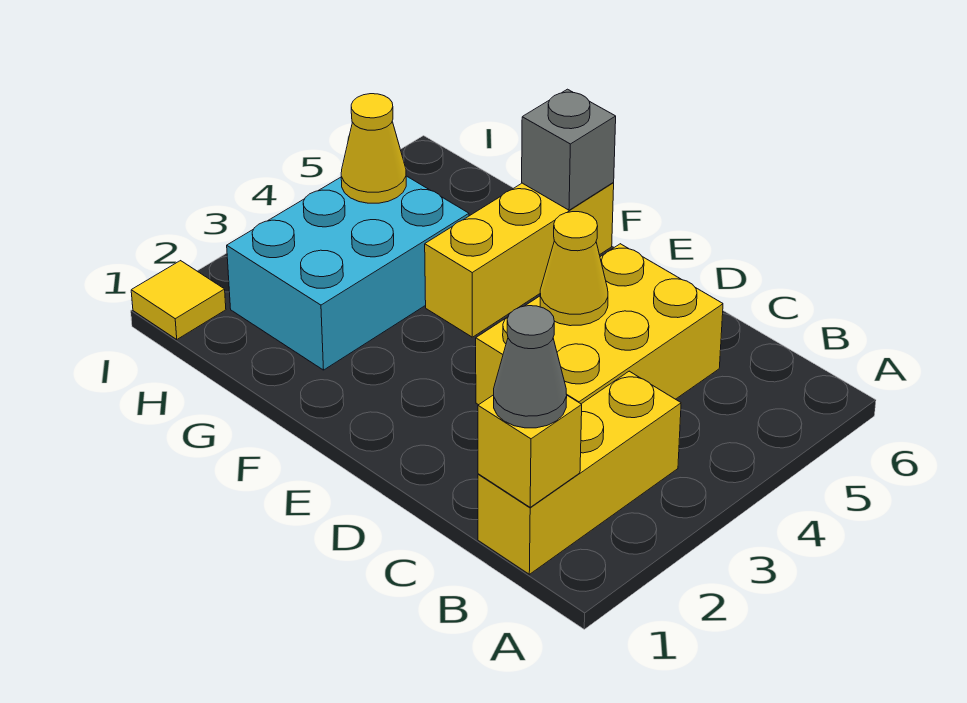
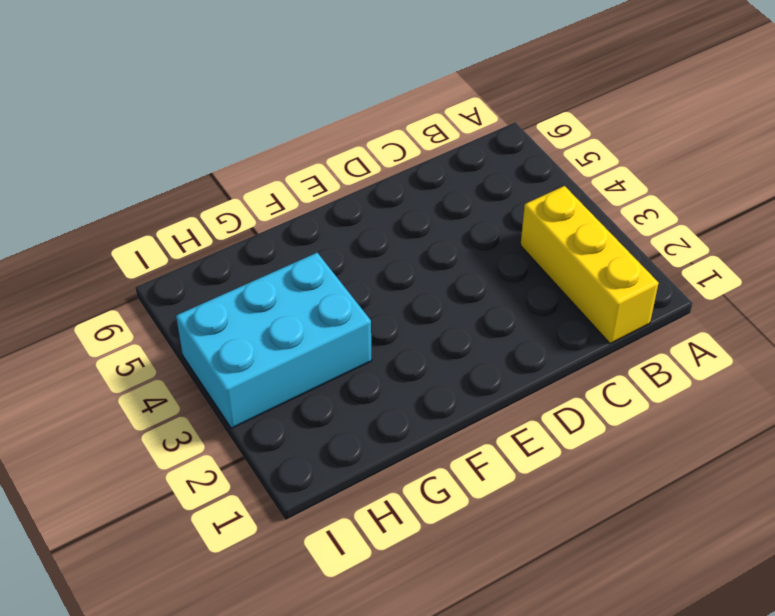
cyan 2x3 brick [176,253,372,428] -> cyan 2x3 brick turned to [227,176,469,370]
none -> yellow 2x3 brick [476,244,723,405]
none -> yellow 1x3 brick [425,183,614,337]

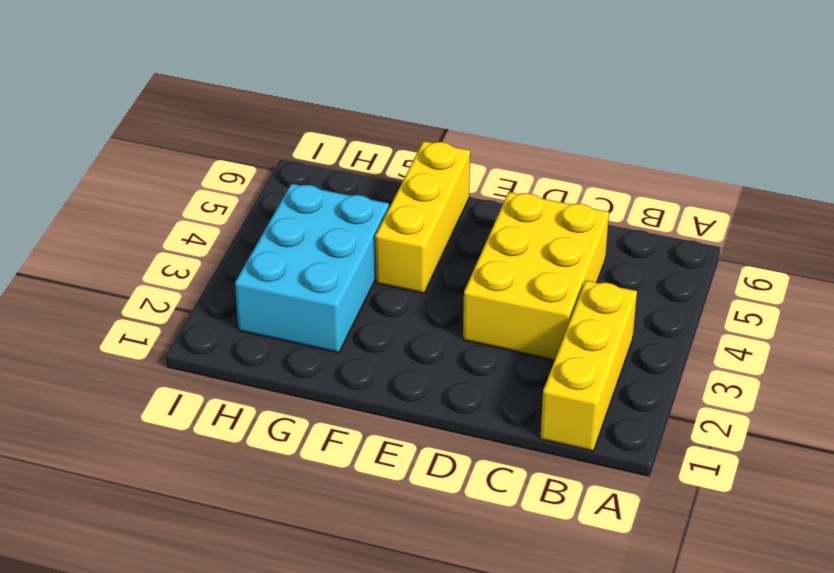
none -> yellow 1x1 tile [131,261,226,339]
none -> yellow 1x1 brick [478,395,582,507]

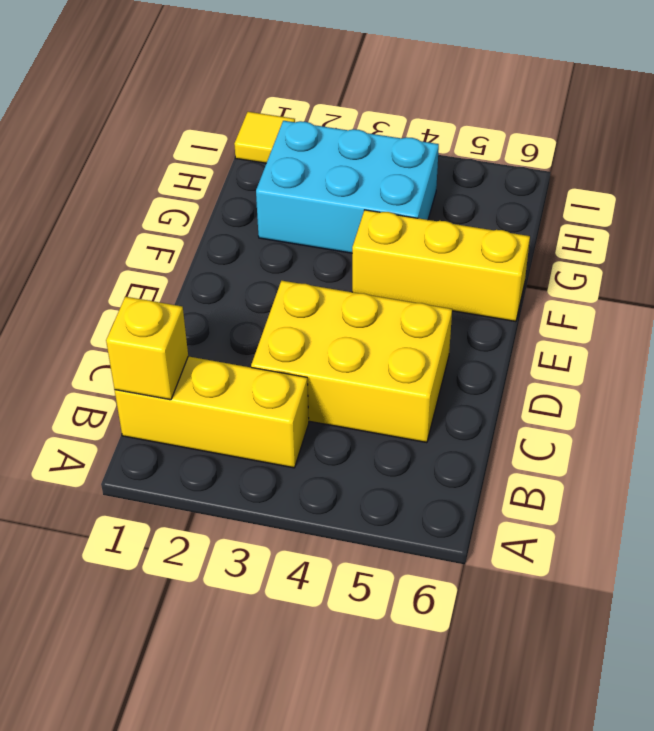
none -> yellow 1x1 cone [540,212,608,326]
none -> grey 1x1 brick [522,89,616,210]

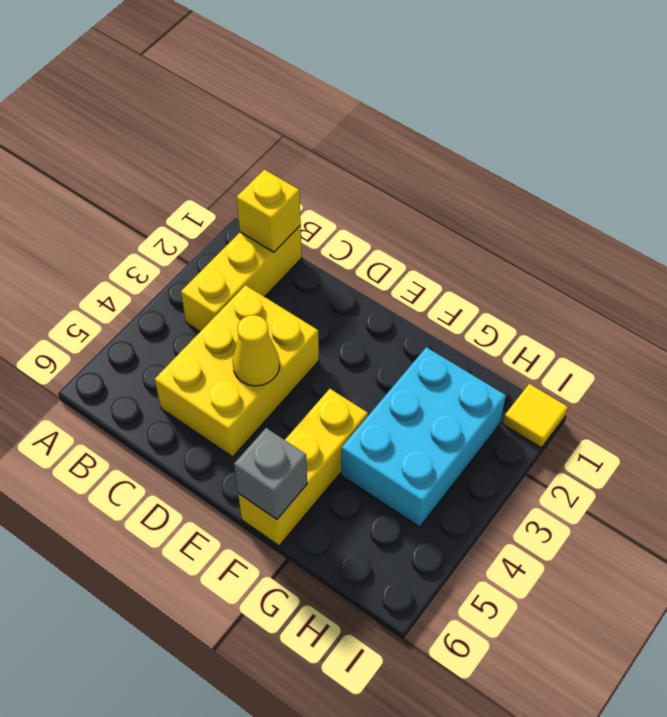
none -> yellow 1x1 cone [341,94,406,203]
none -> grey 1x1 cone [494,306,567,428]

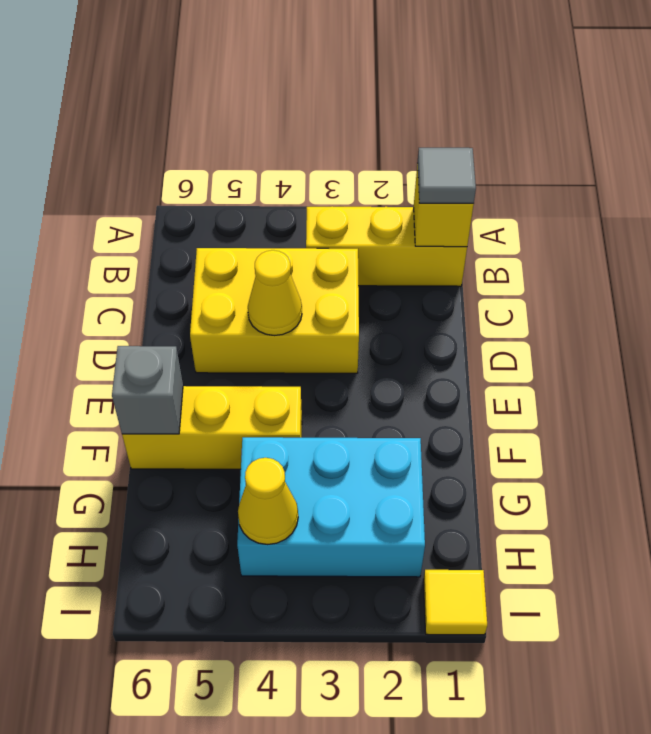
grey 1x1 tile [417,148,476,203] -> grey 1x1 cone [494,306,567,428]

